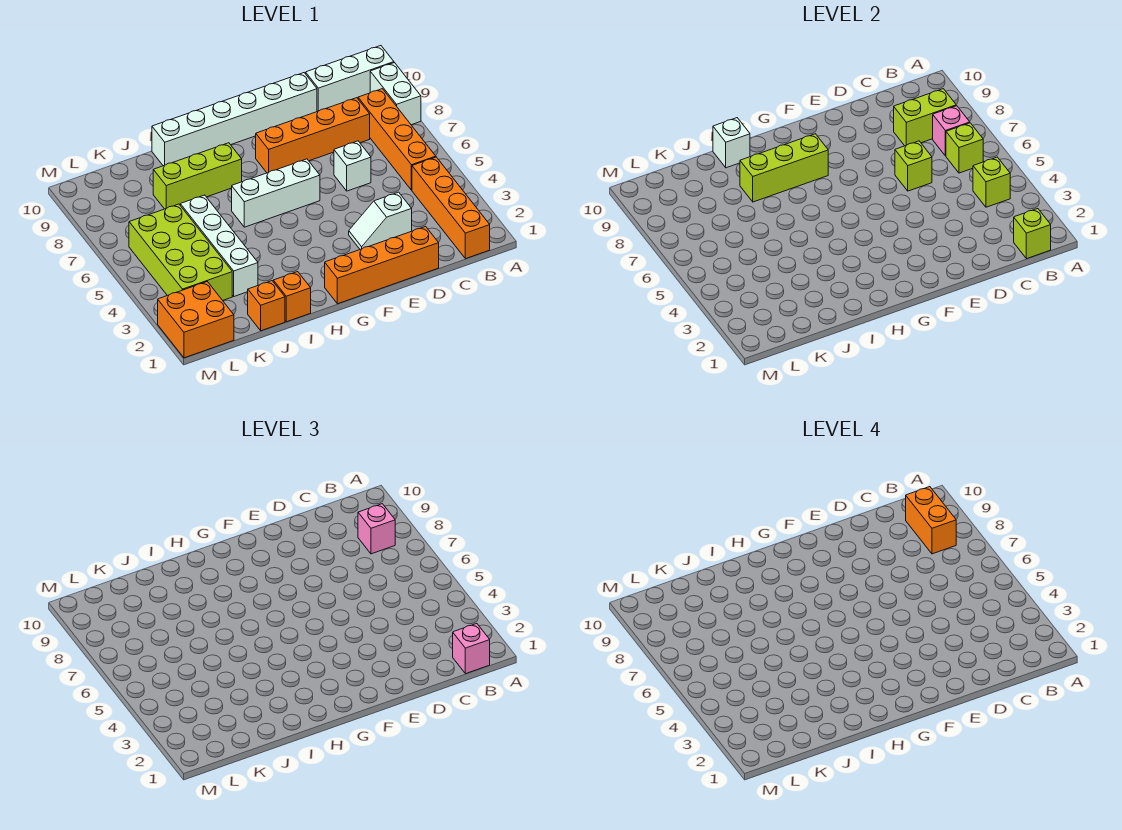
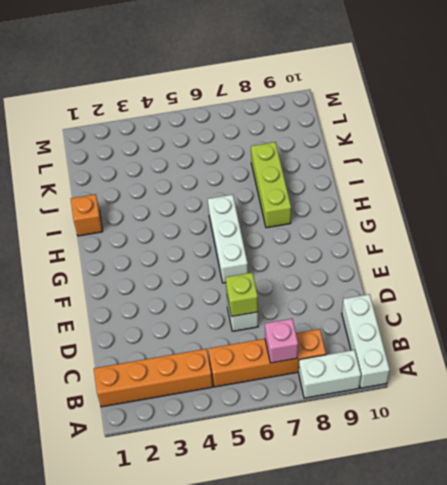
none -> orange 1x4 brick [256,98,370,173]
none -> orange 1x4 brick [325,226,439,304]
none -> white 1x2 slope [349,192,412,249]

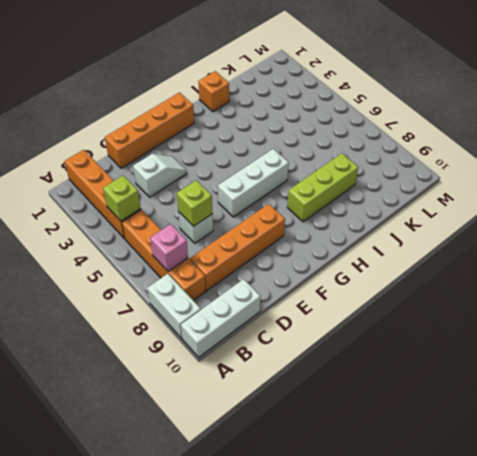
none -> white 1x6 brick [152,73,317,166]
none -> orange 1x1 brick [248,281,285,331]
none -> white 1x4 brick [180,195,258,296]

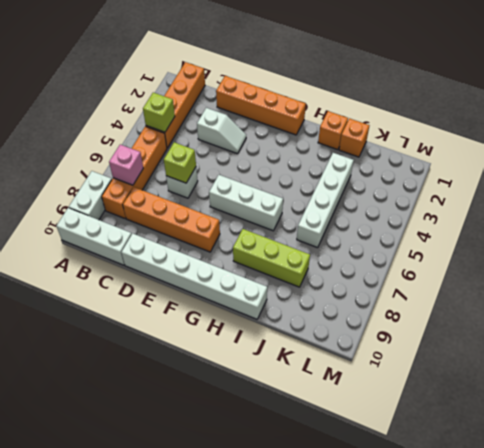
none -> lime 2x4 brick [129,204,232,300]
none -> orange 2x2 brick [158,282,234,358]
none -> lime 1x1 brick [1014,209,1051,259]

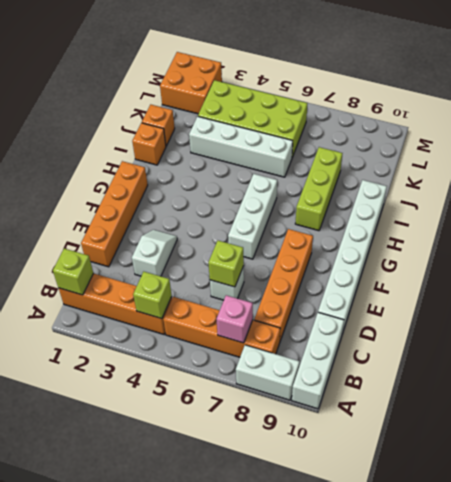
none -> lime 1x1 brick [946,123,983,173]
none -> lime 1x2 brick [894,89,956,146]
none -> lime 1x3 brick [740,134,828,202]

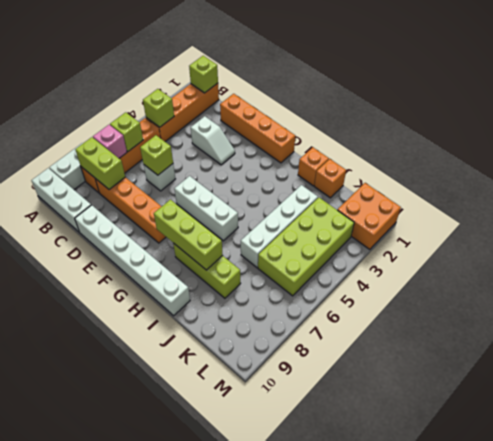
none -> white 1x1 brick [713,118,750,168]
none -> pink 1x1 brick [453,624,490,674]
none -> pink 1x1 brick [358,504,395,554]

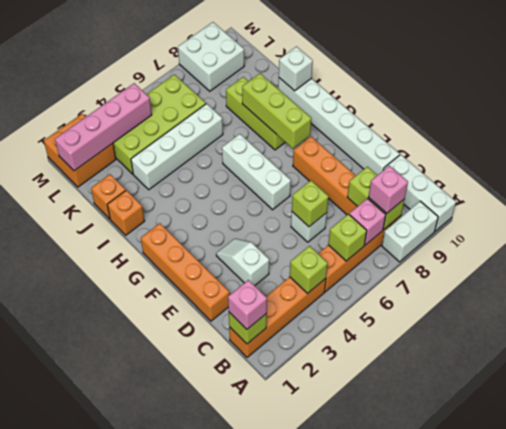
pink 1x4 brick [55,83,152,171] -> none
white 2x2 brick [178,22,244,91] -> none
none -> orange 1x2 brick [906,487,956,554]

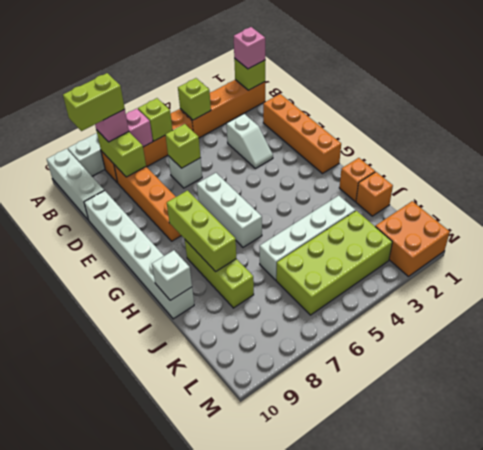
lime 1x2 brick [63,73,125,131] -> orange 1x2 brick [906,487,956,554]

